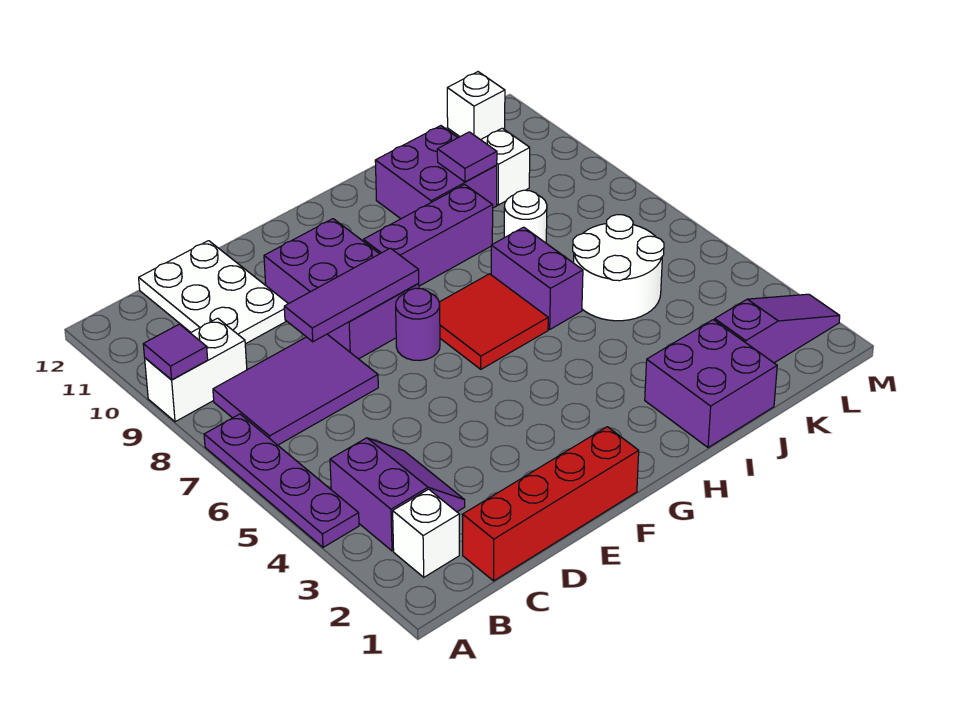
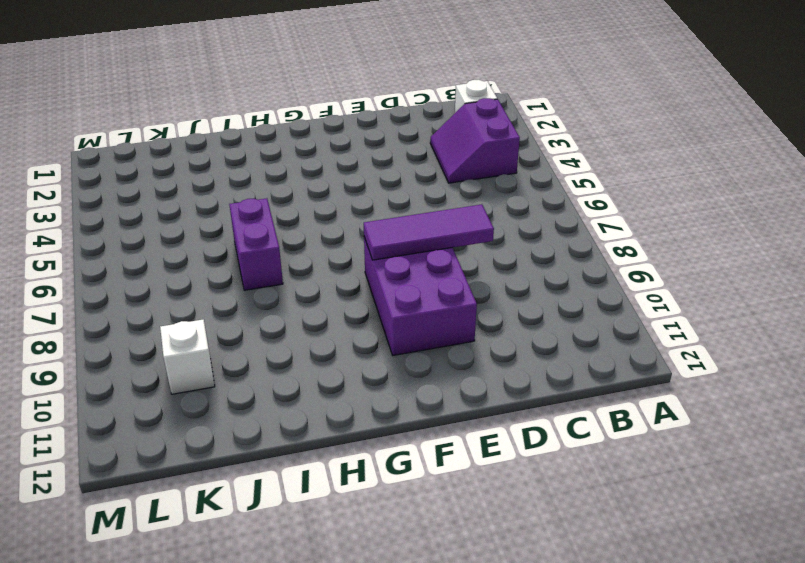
none -> purple 1x4 plate [204,414,359,547]
none -> white 1x2 brick [145,318,247,422]
none -> purple 2x3 tile [213,334,378,445]

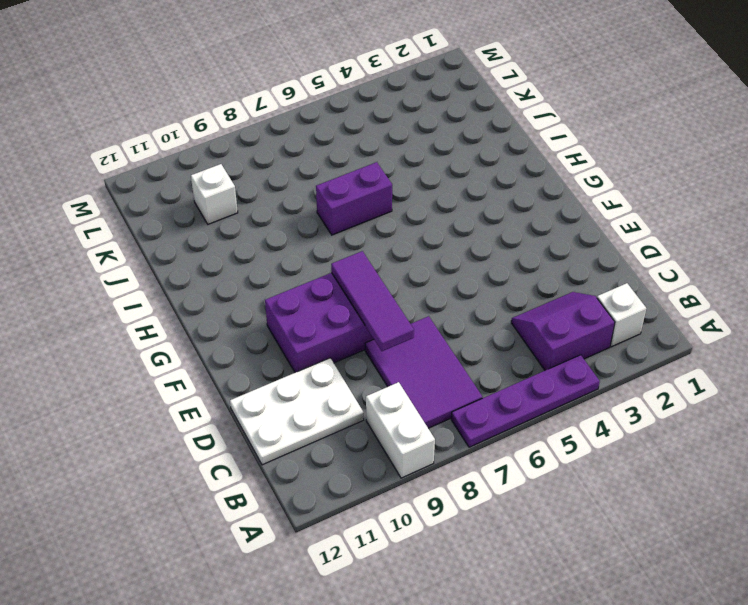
none -> red 1x4 brick [463,427,639,581]
none -> purple 1x1 round brick [396,288,440,361]
none -> red 2x2 tile [439,274,548,369]

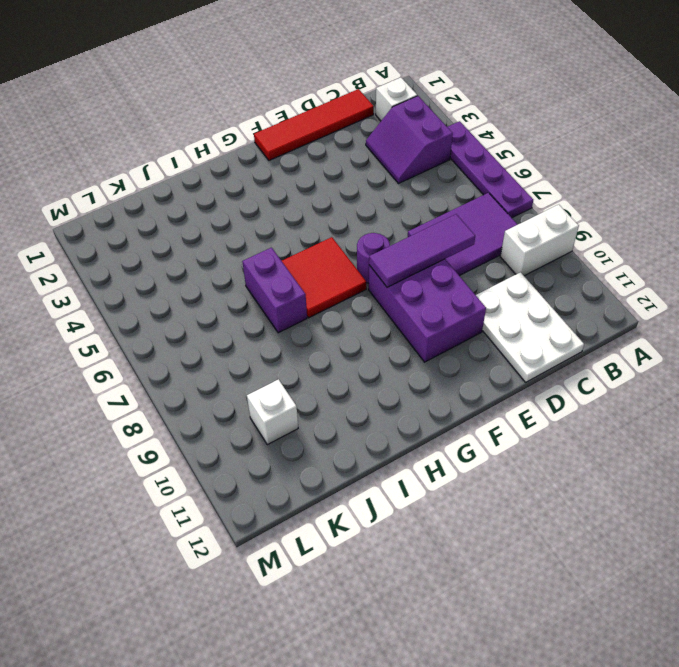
red 1x4 tile [254,89,374,160] -> red 1x4 brick [463,427,639,581]
none -> purple 1x3 brick [363,185,493,286]
none -> purple 2x2 brick [645,320,777,448]
none -> purple 2x2 brick [375,126,497,219]

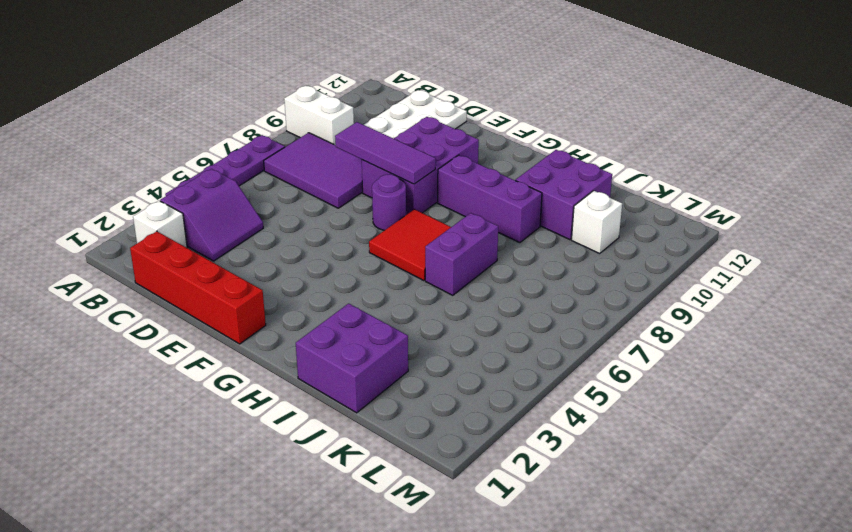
none -> white 2x2 round brick [573,215,664,321]
none -> white 1x1 round brick [504,190,547,243]
none -> purple 1x3 slope [715,294,840,363]

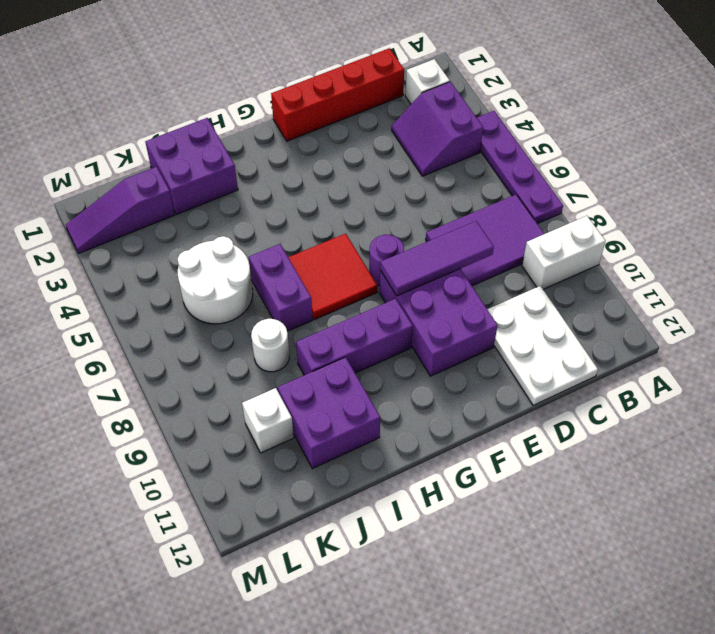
none -> white 1x1 brick [447,72,505,140]
none -> purple 1x1 tile [143,324,208,380]
none -> purple 1x1 tile [437,132,497,182]

